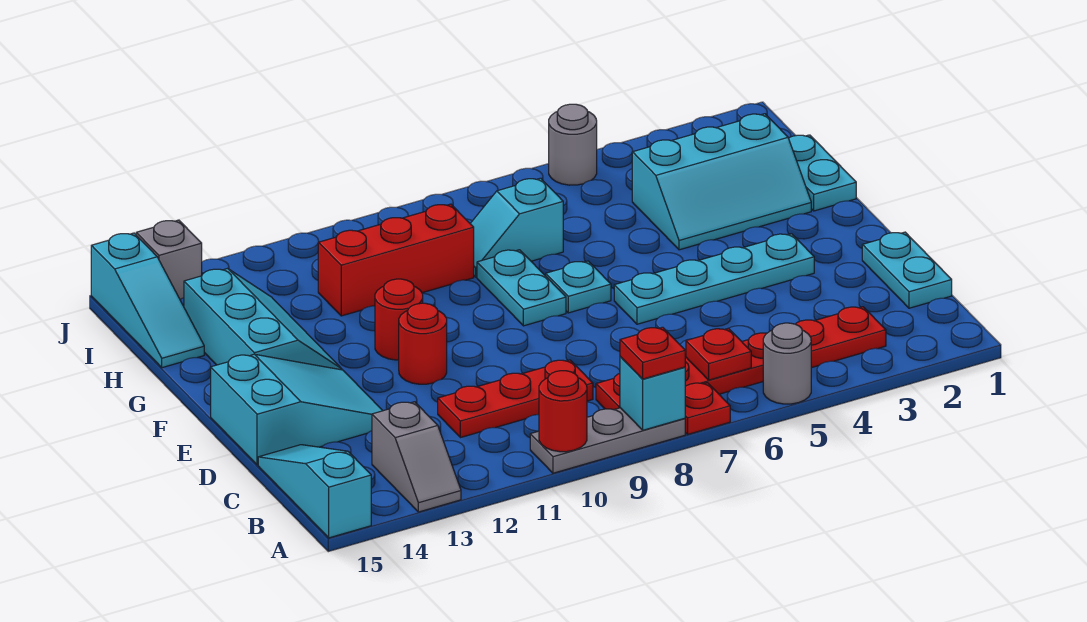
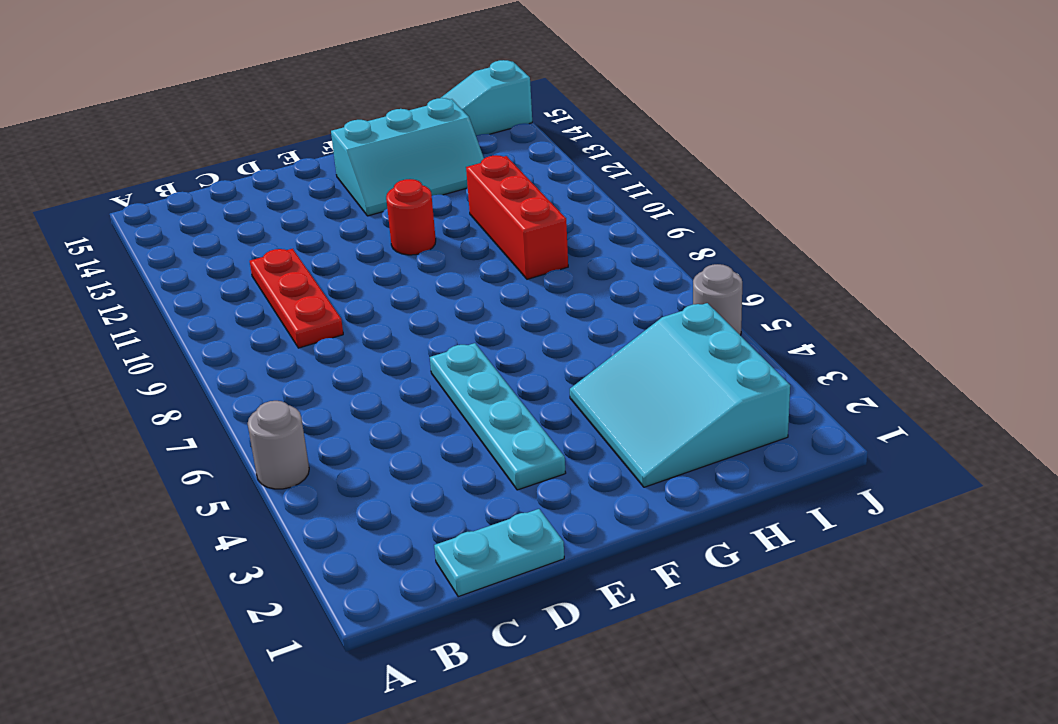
cyan 3x3 slope [570,303,790,487] -> cyan 2x3 slope [632,114,811,250]
none -> red 1x1 plate [685,383,730,434]
none -> grey 1x3 plate [530,408,685,473]
none -> grey 1x2 slope [372,402,461,512]

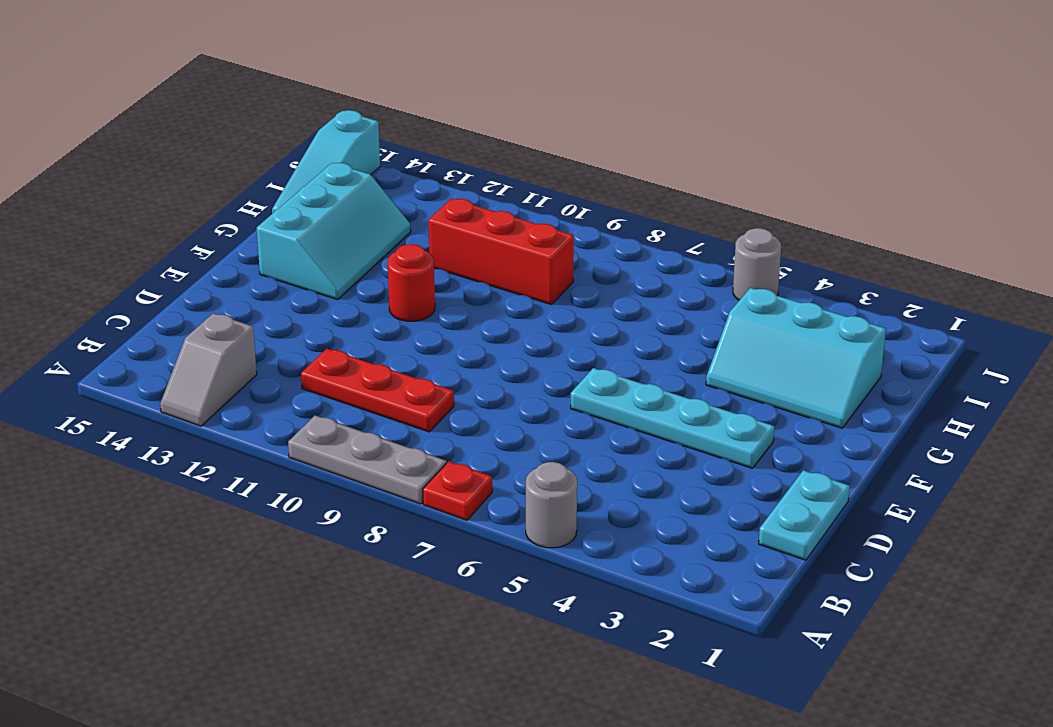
none -> cyan 1x3 slope [258,445,371,538]
none -> red 1x6 plate [596,307,886,410]
none -> cyan 2x3 slope [211,354,383,465]

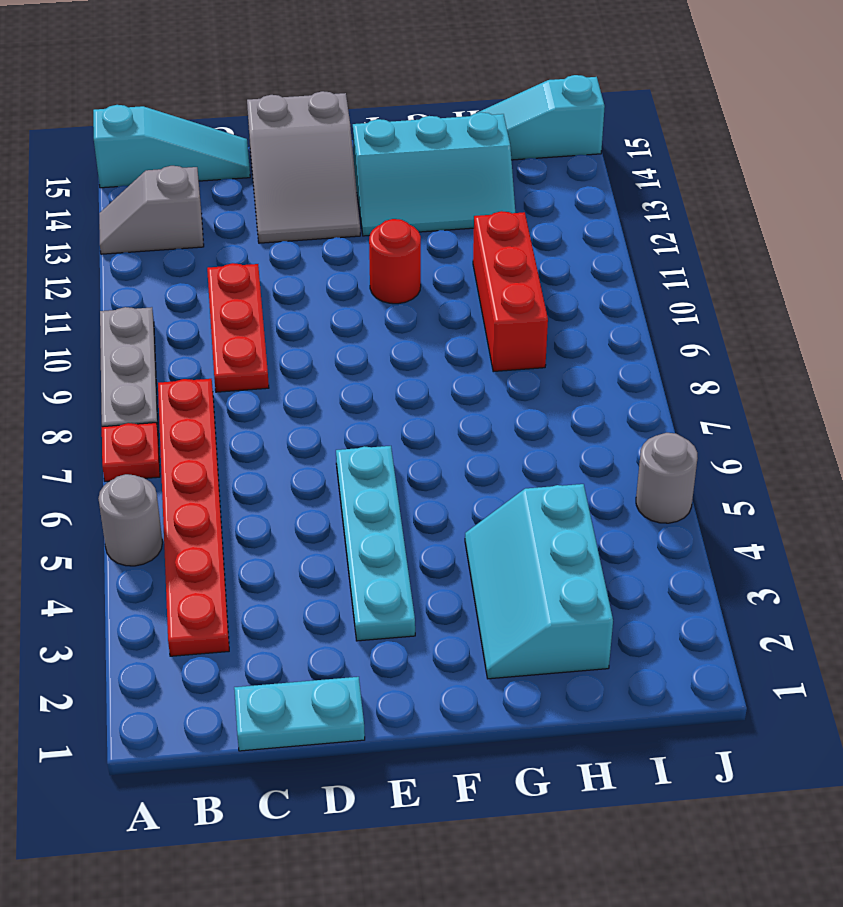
grey 2x3 slope [247,91,360,243] -> cyan 2x3 slope [211,354,383,465]
none -> red 1x1 round brick [399,303,447,384]
none -> cyan 1x1 plate [546,261,611,313]
none -> cyan 1x2 plate [477,250,566,326]

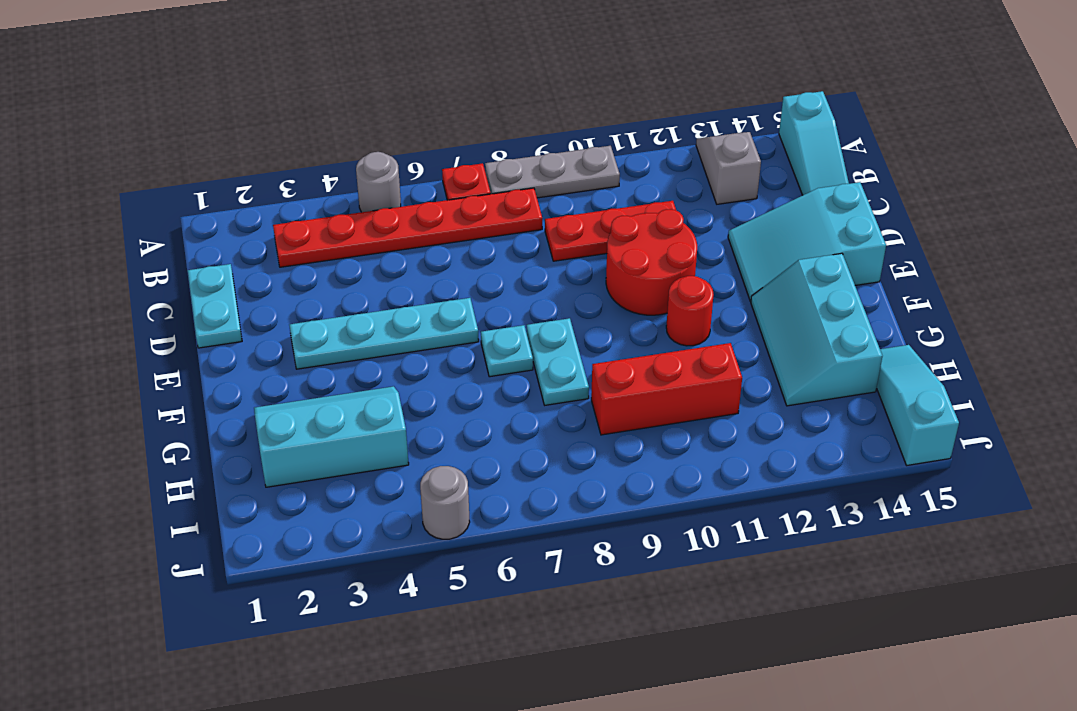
red 2x2 round brick [606,209,697,315] -> red 1x1 round brick [399,303,447,384]
none -> cyan 1x2 plate [789,135,856,211]
none -> cyan 1x2 slope [470,178,563,277]
none -> grey 1x1 brick [136,220,202,300]

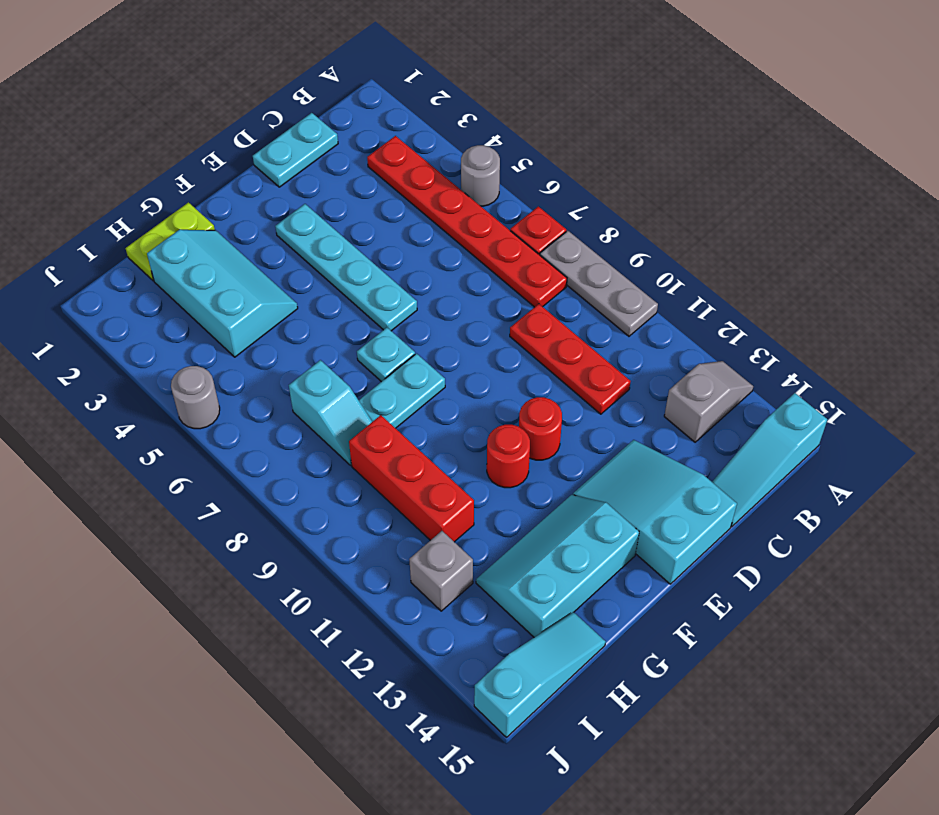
lime 1x2 plate [126,202,215,281] -> cyan 1x2 plate [789,135,856,211]
grey 1x1 brick [409,531,473,611] -> grey 1x1 brick moved to [136,220,202,300]
none -> cyan 1x1 brick [620,357,685,430]
none -> red 1x1 round brick [539,371,587,452]
none -> red 1x1 plate [686,328,751,380]

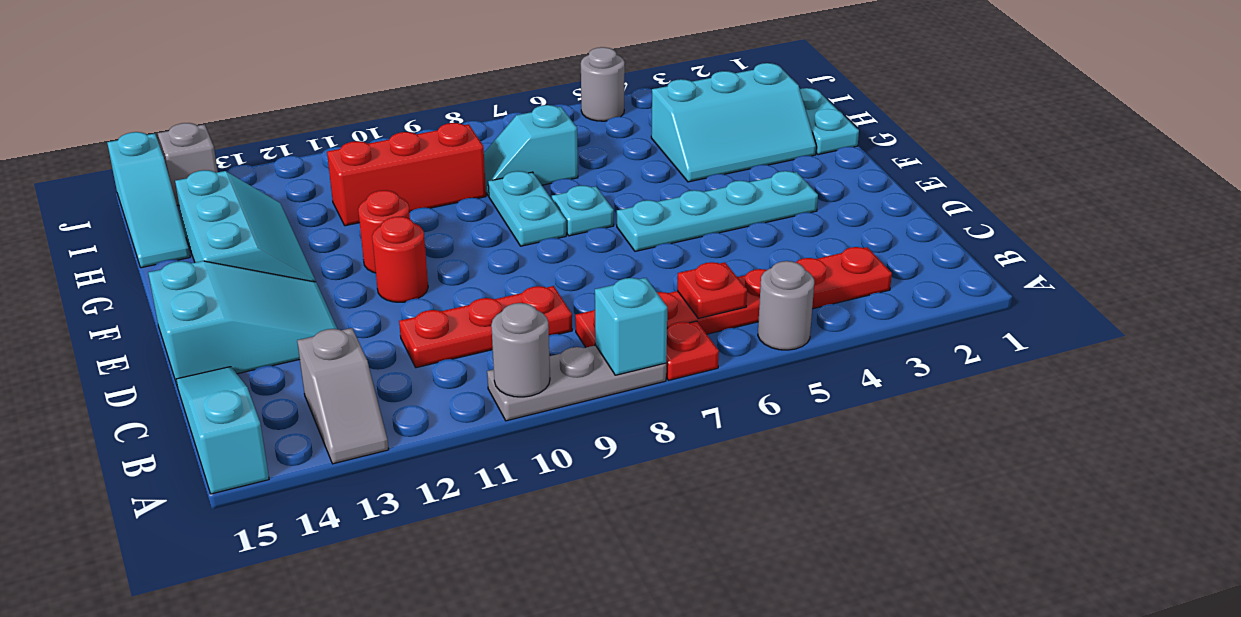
grey 1x1 round brick [491,303,550,397] -> red 1x1 round brick [539,371,587,452]
none -> cyan 1x2 plate [862,232,952,308]
none -> red 1x1 plate [620,327,685,379]

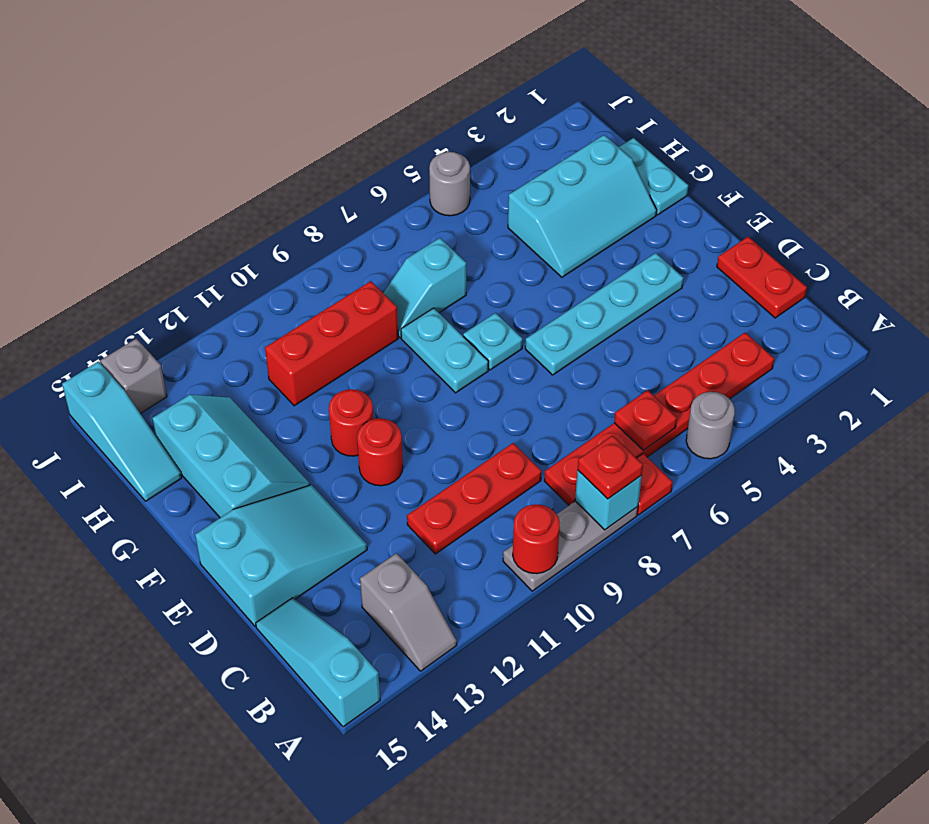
red 1x2 plate [717,237,807,318] -> cyan 1x2 plate [862,232,952,308]

